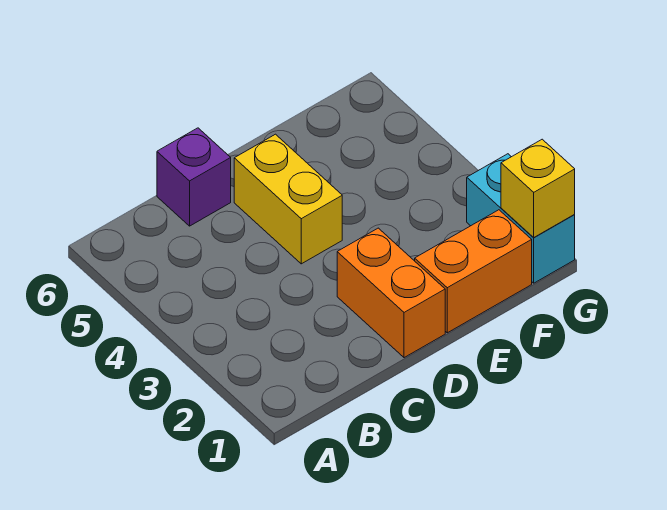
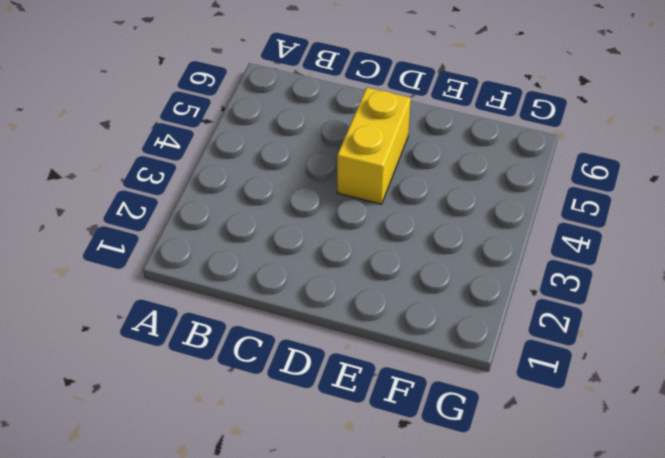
none -> purple 1x1 brick [157,128,231,226]
none -> orange 1x2 brick [337,228,445,358]

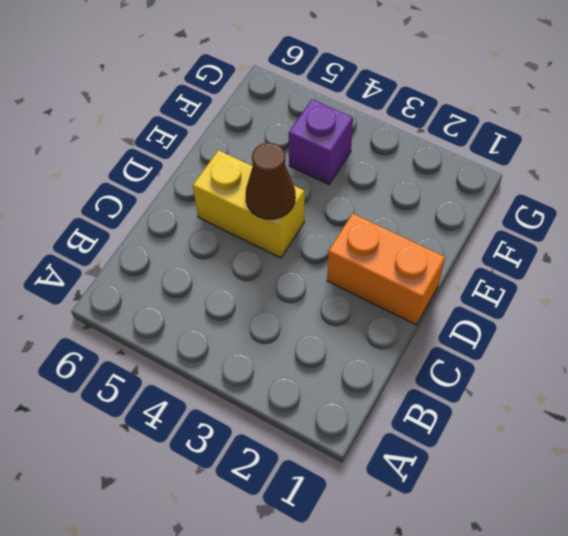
brown 1x1 cone [246,143,295,219] -> none
purple 1x1 brick [289,99,353,184] -> purple 1x1 brick moved to [157,128,231,226]
none -> orange 1x2 brick [415,210,532,333]
none -> cyan 1x2 brick [467,154,575,283]

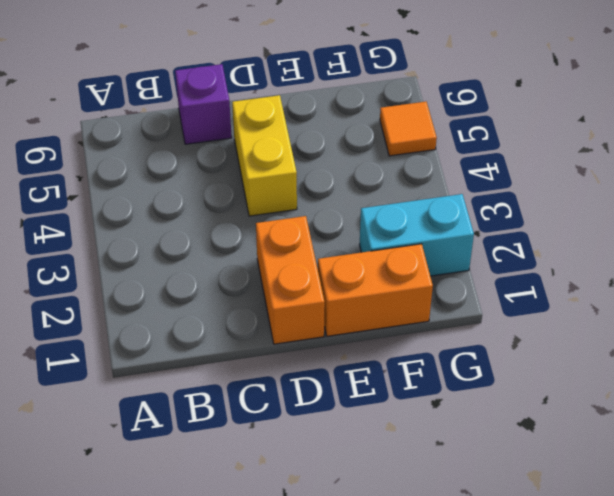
cyan 1x2 brick [360,194,474,276] -> cyan 1x2 brick turned to [467,154,575,283]
orange 1x1 tile [380,102,437,156] -> none
none -> yellow 1x1 brick [501,139,575,238]

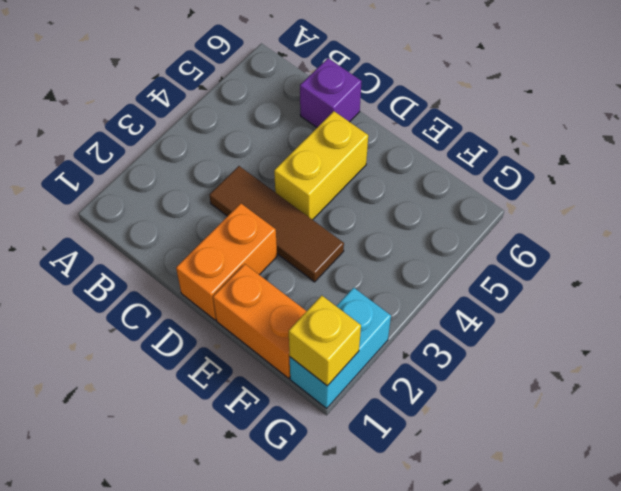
brown 1x3 tile [209,166,344,282] -> none

